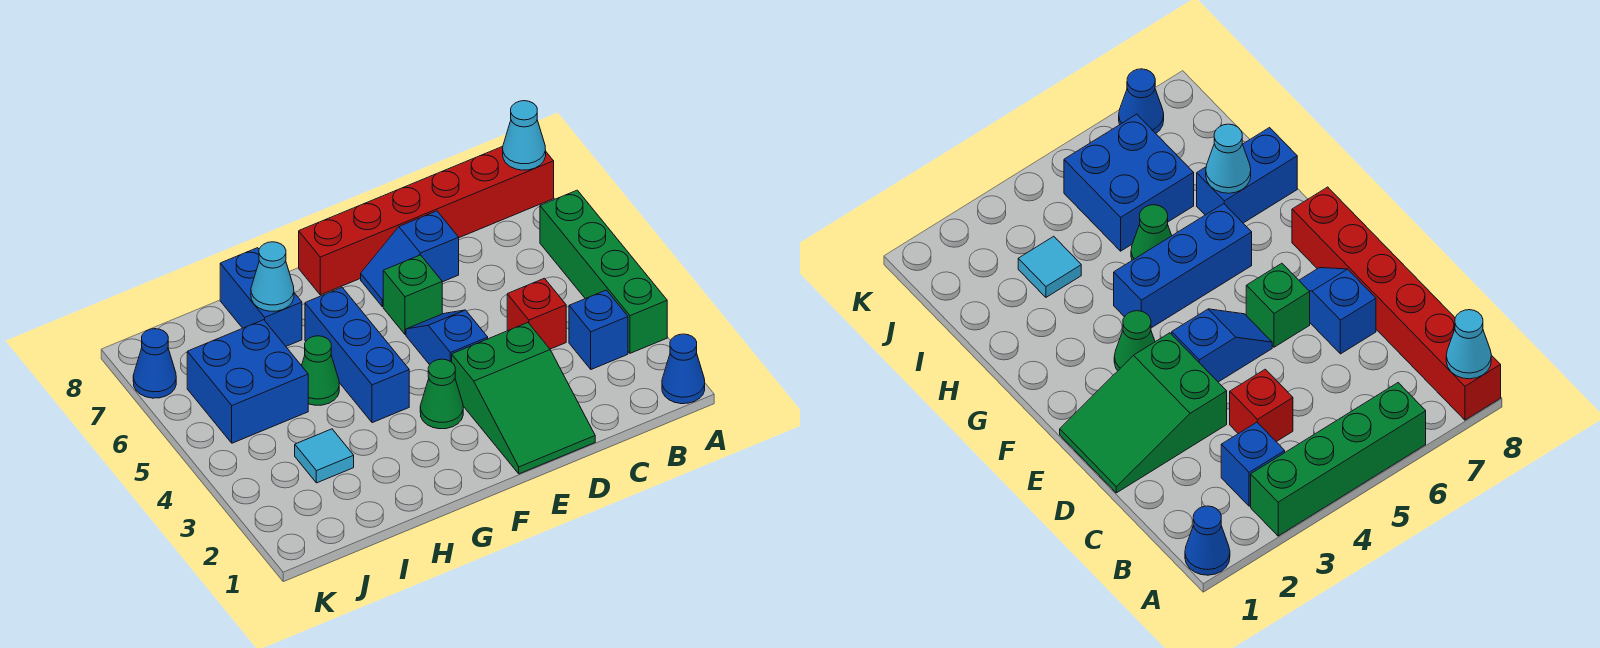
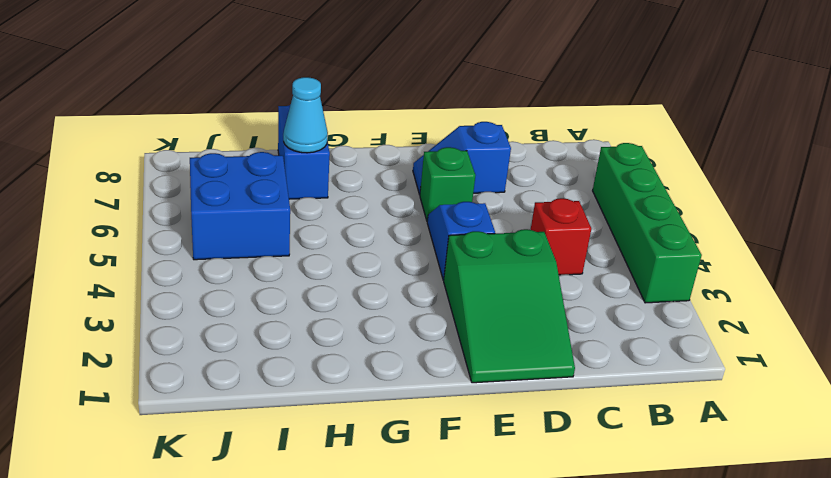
none -> blue 1x1 cone [662,334,705,404]
none -> red 1x6 brick [299,147,554,295]
none -> blue 1x1 brick [569,290,628,369]

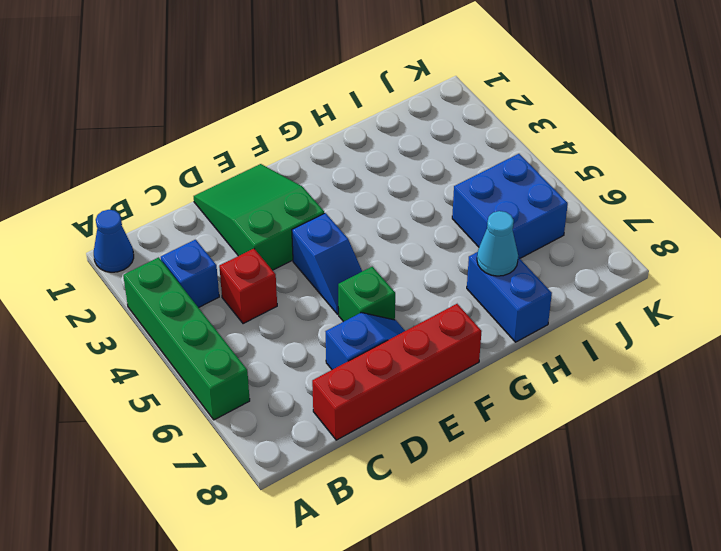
red 1x4 brick [312,304,482,440] -> red 1x6 brick [299,147,554,295]
none -> green 1x1 cone [420,359,463,429]
none -> blue 1x3 brick [305,288,409,423]
none -> green 1x1 cone [302,336,339,405]

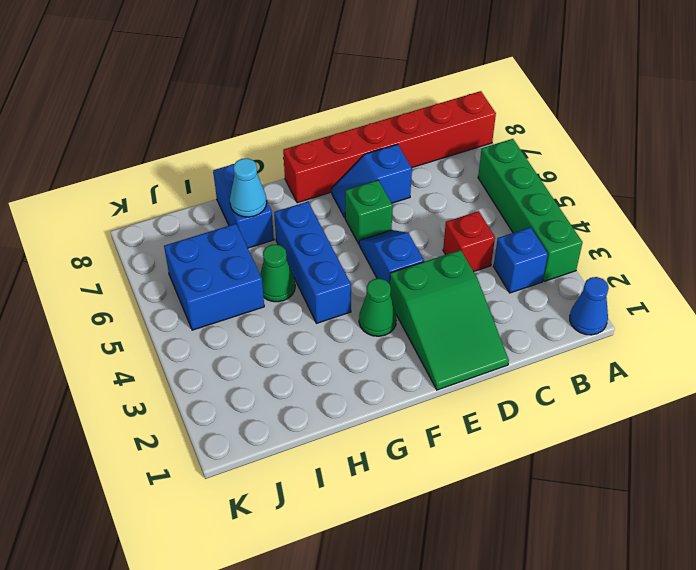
none -> cyan 1x1 tile [295,429,354,483]
none -> blue 1x1 cone [133,329,176,398]
none -> cyan 1x1 cone [503,101,546,170]

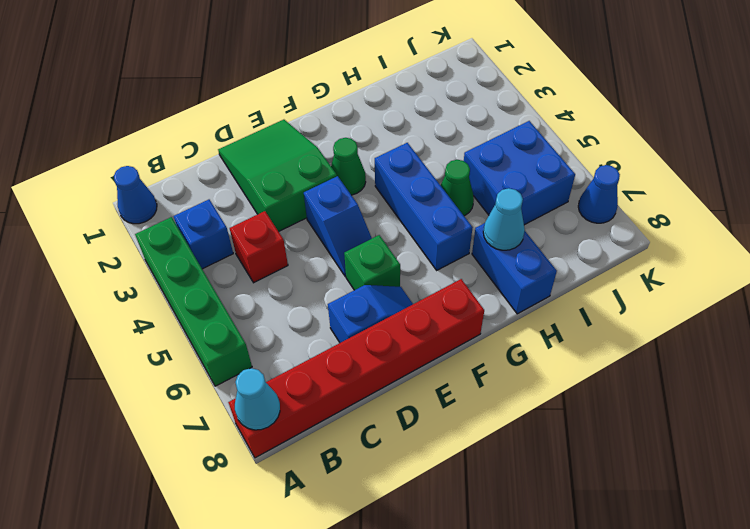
none -> cyan 1x1 tile [295,429,354,483]

